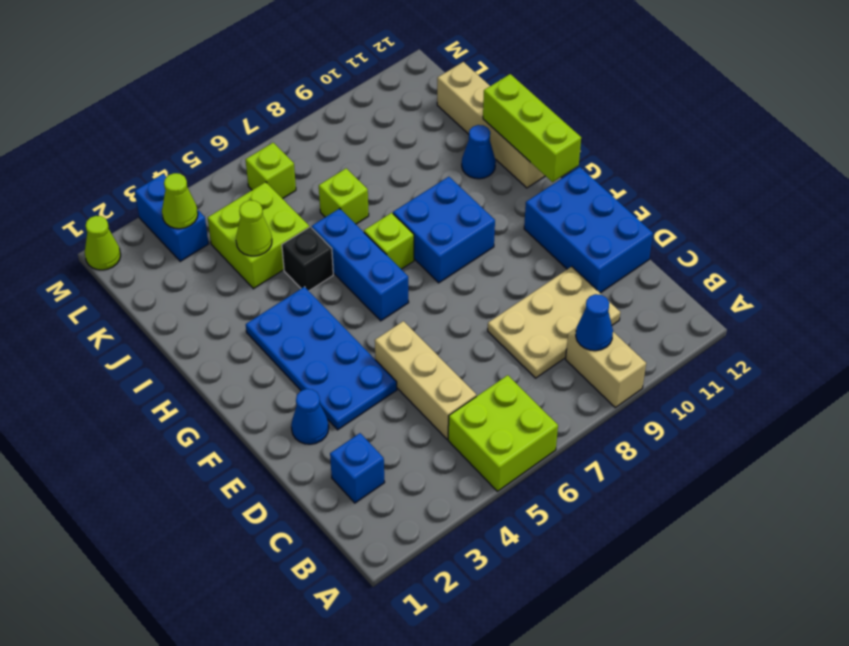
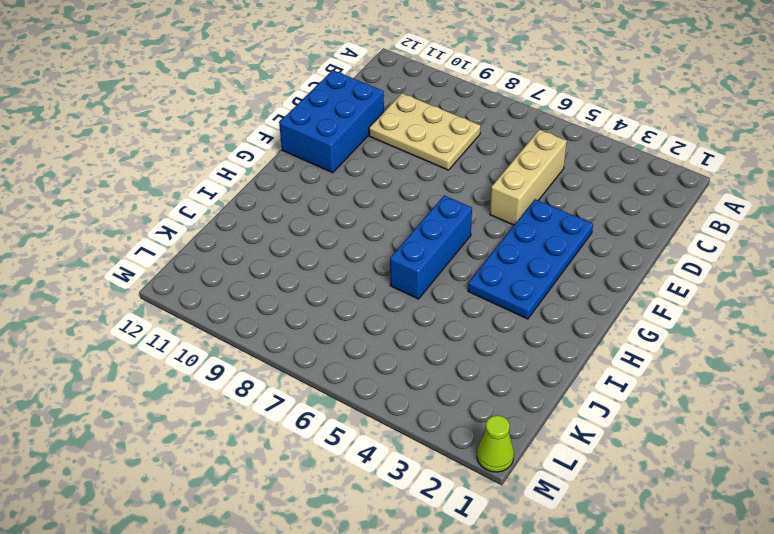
none -> lime 2x2 brick [448,375,558,491]
none -> tan 1x2 brick [566,329,646,408]
none -> blue 1x1 brick [330,433,385,503]

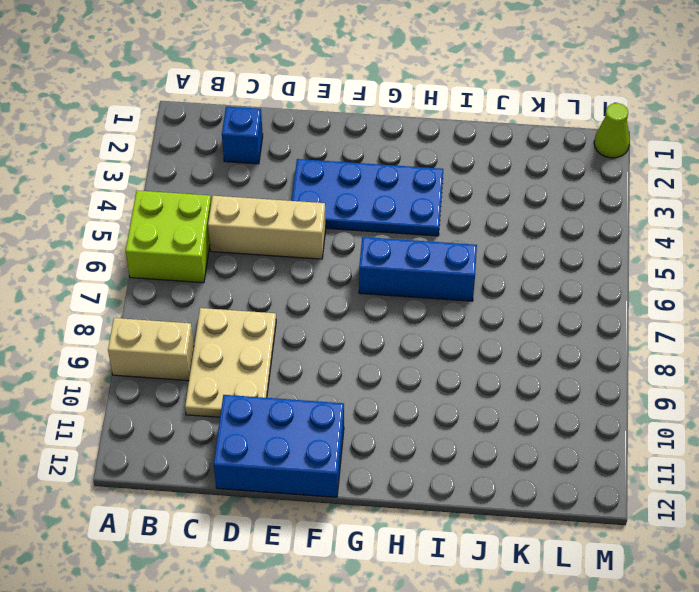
none -> blue 1x1 cone [291,389,329,444]
none -> blue 2x2 brick [393,177,495,283]
none -> lime 1x1 brick [364,213,414,269]

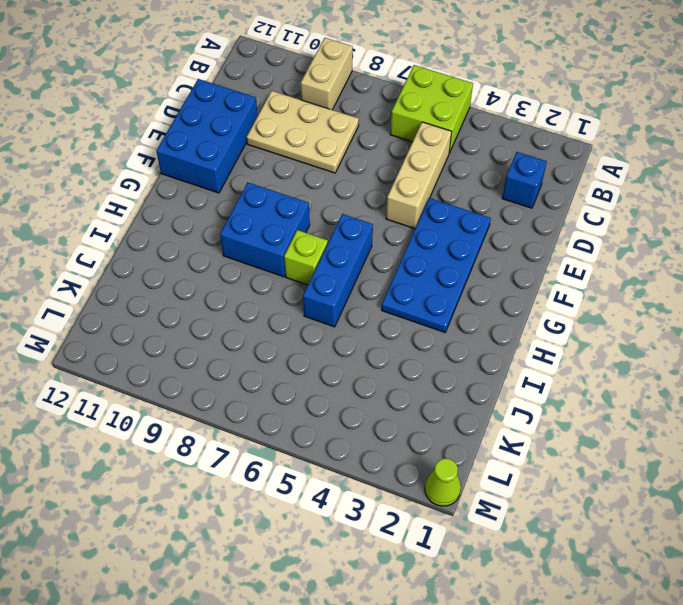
none -> blue 1x1 cone [291,389,329,444]
none -> tan 1x4 brick [437,62,545,188]
none -> black 1x1 brick [282,227,333,291]

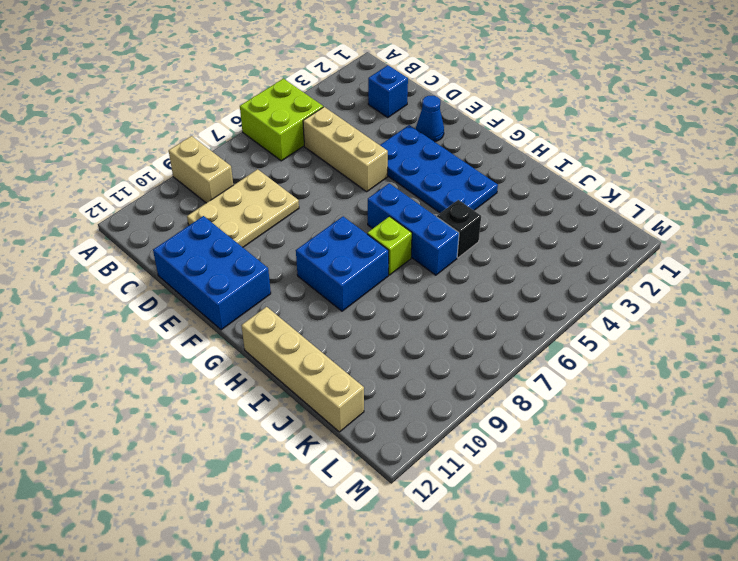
none -> blue 1x1 cone [462,125,496,179]
none -> lime 2x2 brick [208,182,309,289]
none -> lime 1x1 brick [319,168,369,224]

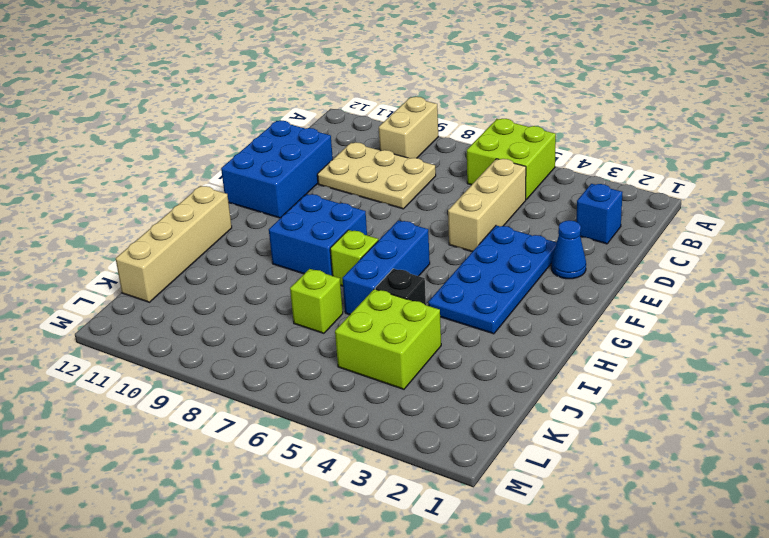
none -> blue 1x1 cone [462,125,496,179]
none -> blue 1x2 brick [135,174,209,261]
none -> lime 1x1 brick [246,143,296,199]

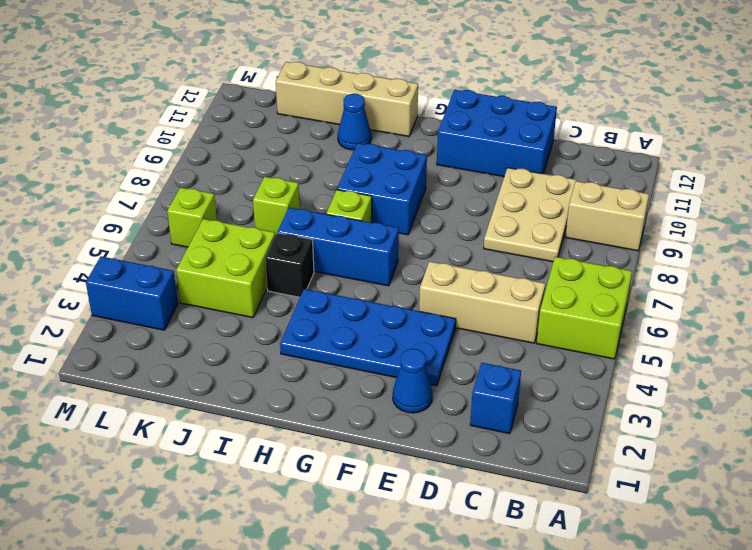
none -> lime 1x1 cone [85,216,121,270]
none -> blue 1x1 cone [576,294,613,351]
none -> lime 1x3 brick [483,74,581,182]

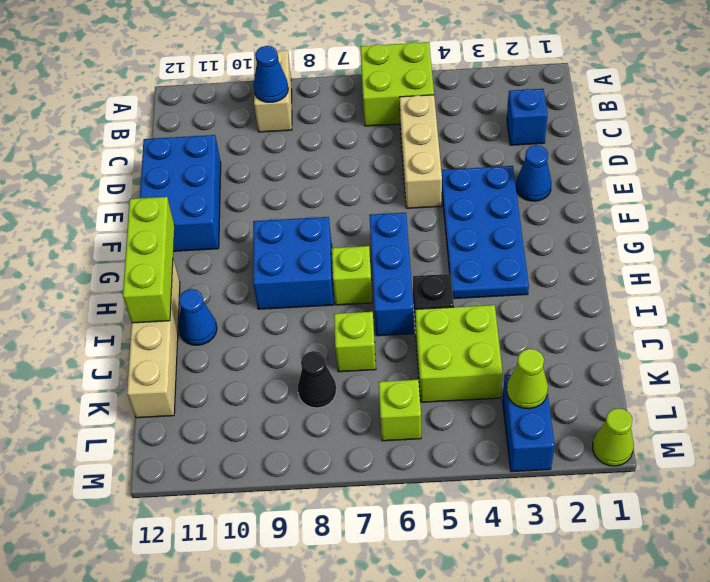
black 1x1 cone [297,351,336,408] -> none
none -> tan 2x3 plate [488,267,620,378]
none -> lime 1x1 cone [236,200,272,256]

